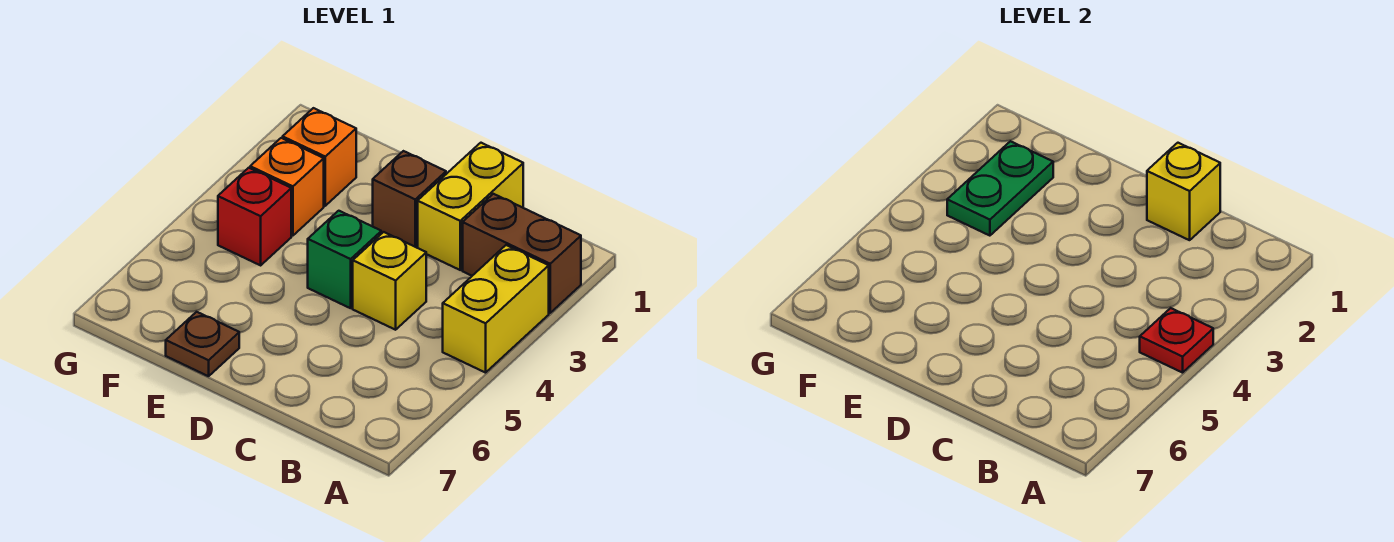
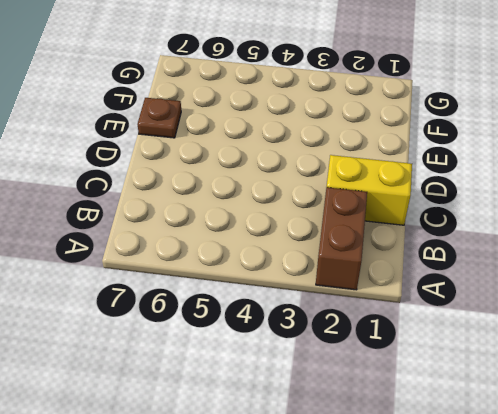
none -> yellow 1x2 brick [443,245,549,373]
none -> yellow 1x1 brick [353,232,426,330]
none -> brown 1x1 brick [373,151,446,248]

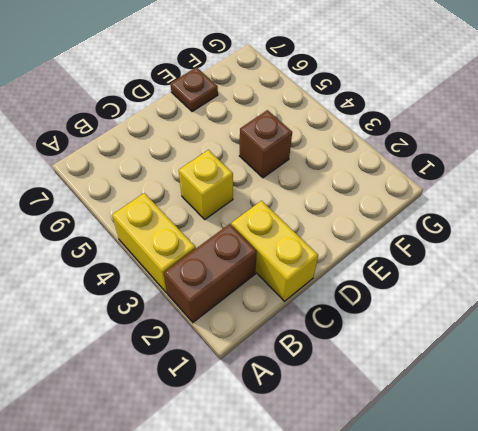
brown 1x1 brick [239,110,292,178] -> brown 1x1 brick moved to [373,151,446,248]
none -> green 1x1 brick [308,211,381,308]
none -> orange 1x1 brick [283,108,356,206]
none -> orange 1x1 brick [250,138,324,236]

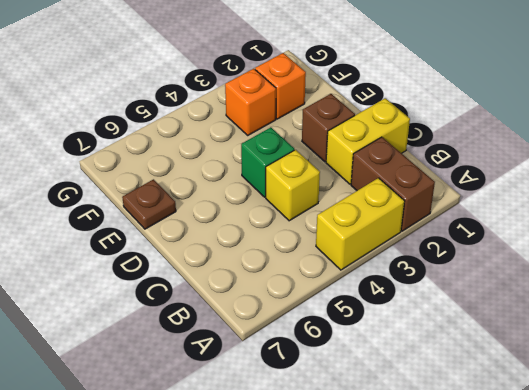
none -> red 1x1 brick [218,168,291,265]
none -> red 1x1 plate [1140,308,1213,373]
none -> yellow 1x1 brick [1147,143,1220,240]

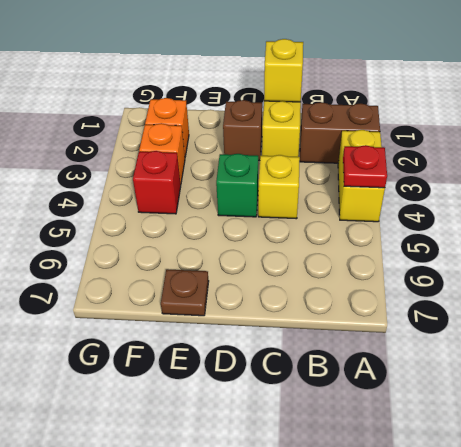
none -> green 1x2 plate [947,141,1053,236]

